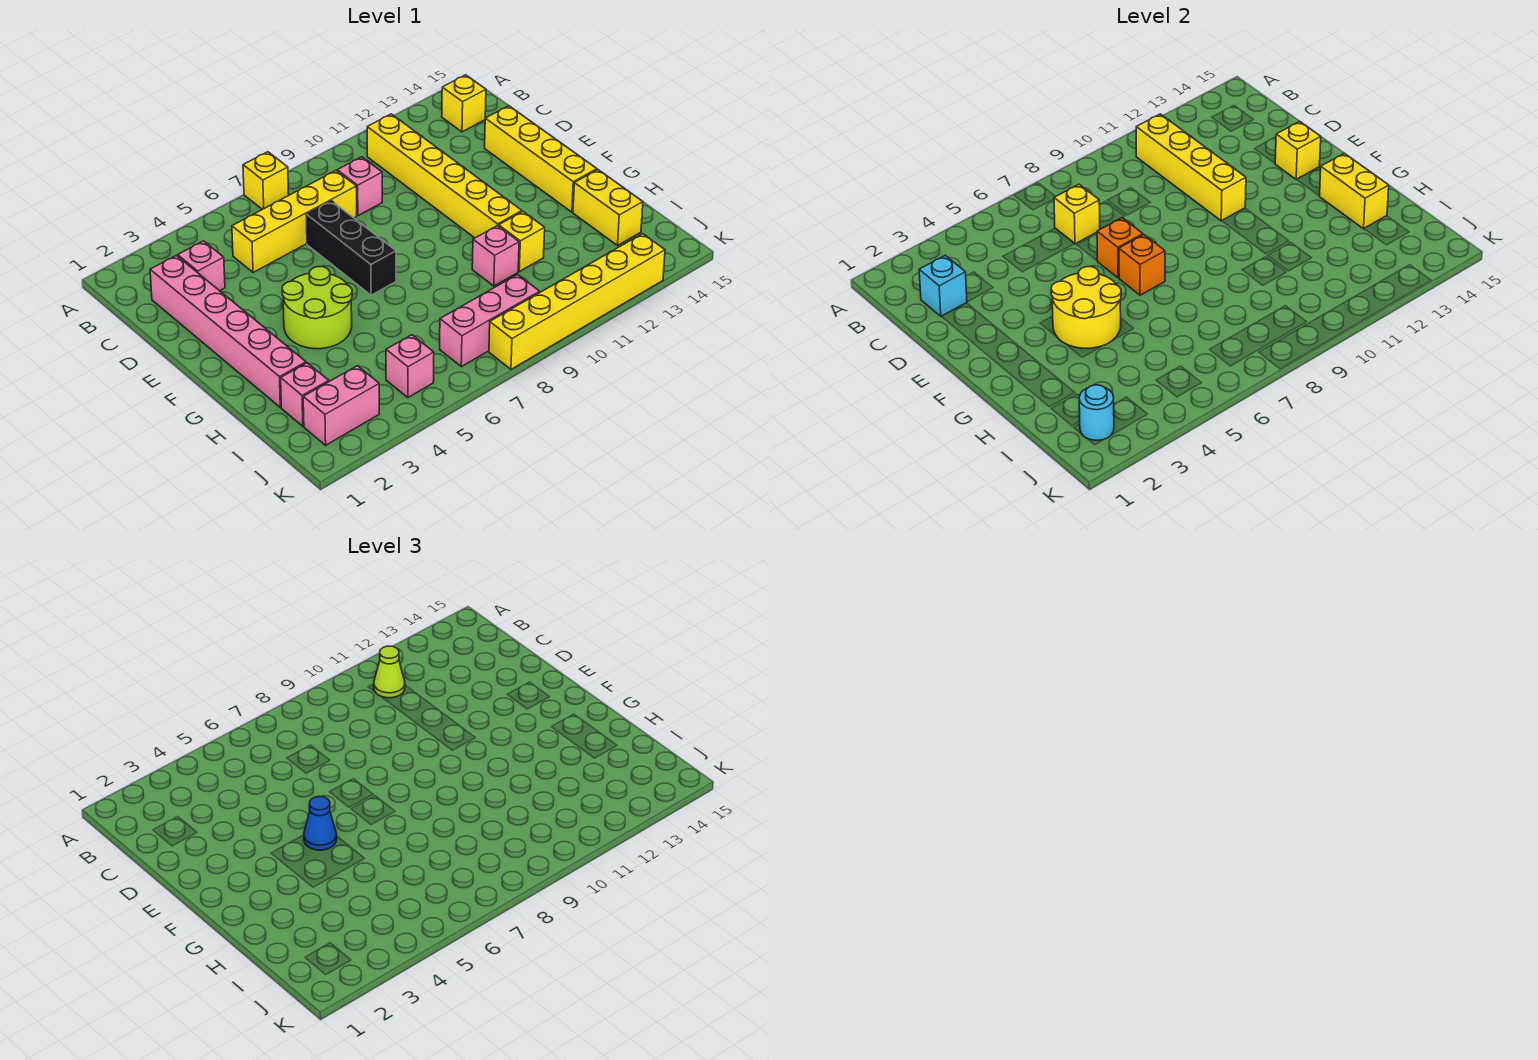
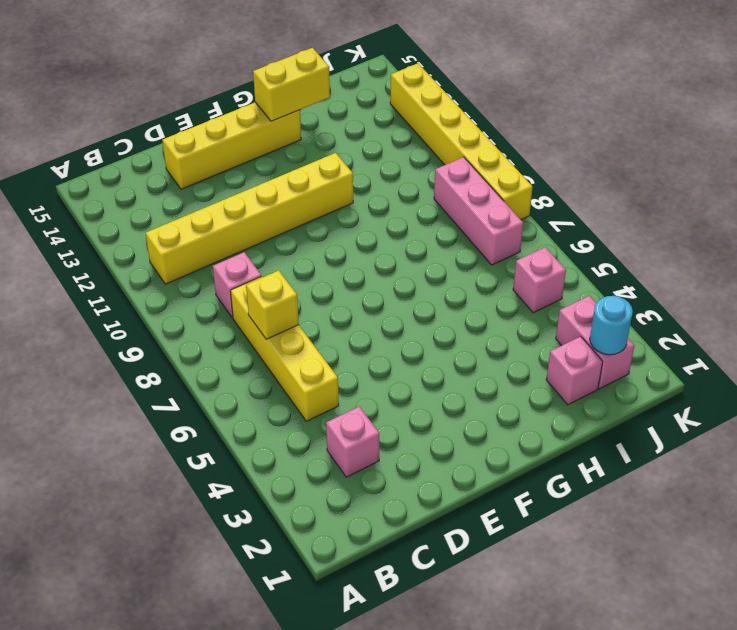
none -> yellow 1x1 brick [243,152,289,209]
none -> yellow 1x1 brick [442,75,486,132]
none -> pink 1x6 brick [150,255,306,407]

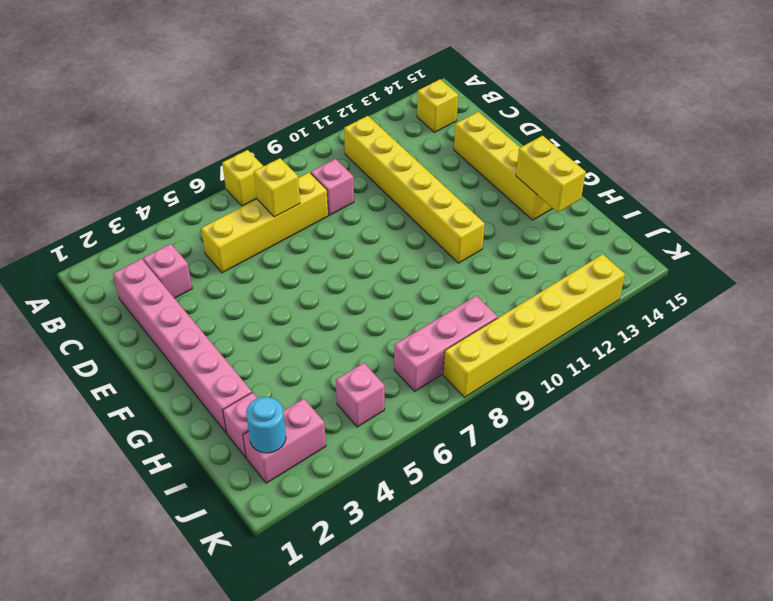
none -> black 1x3 brick [306,201,396,295]
none -> lime 2x2 round brick [282,267,352,349]
none -> pink 1x1 brick [472,225,519,286]

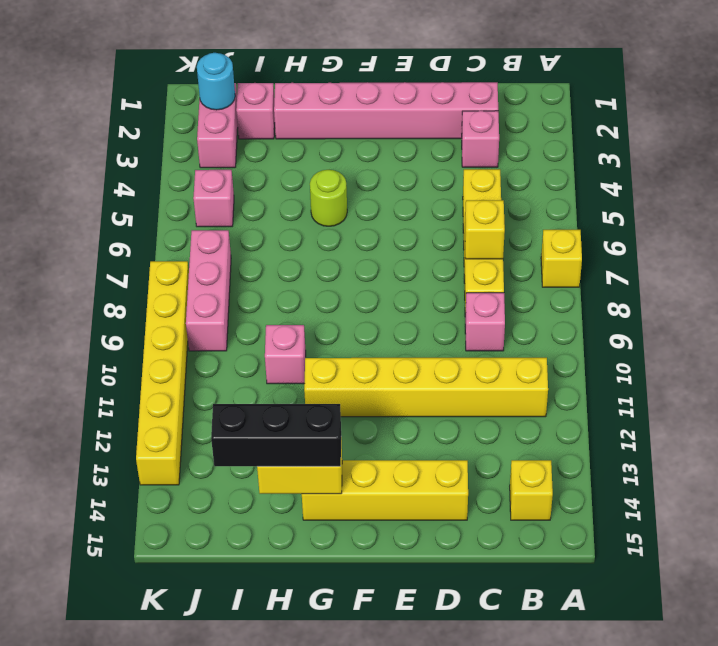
lime 1x1 round brick [310,170,347,226] -> lime 2x2 round brick [282,267,352,349]
black 1x3 brick [211,404,341,466] -> black 1x3 brick moved to [306,201,396,295]
none -> yellow 1x1 brick [499,212,545,271]
none -> yellow 1x2 brick [573,170,643,245]
none -> yellow 1x4 brick [1136,114,1246,221]

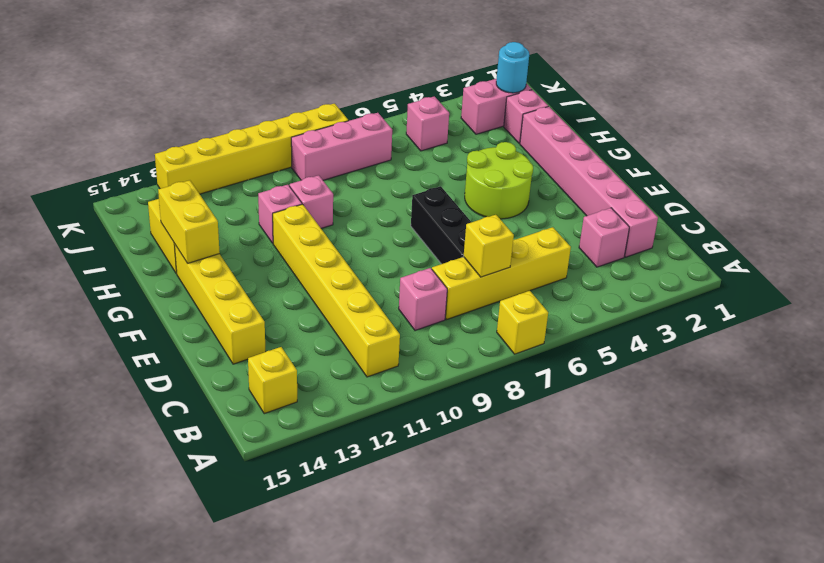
pink 1x1 brick [258,185,302,243] -> yellow 1x1 brick [499,212,545,271]
none -> yellow 1x4 brick [1136,114,1246,221]
none -> cyan 1x1 brick [919,255,967,316]
none -> orange 1x1 brick [1097,218,1143,278]

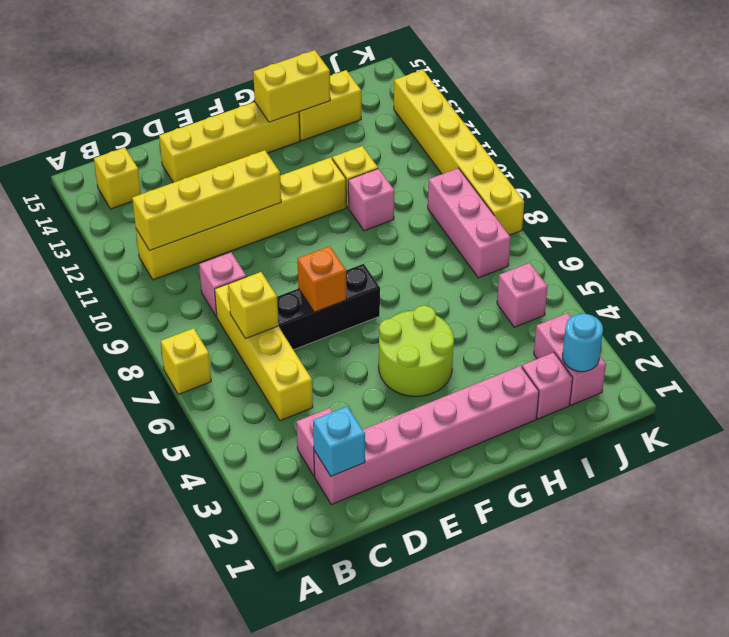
none -> yellow 1x1 brick [1275,121,1321,179]
none -> yellow 2x2 round brick [1051,267,1121,348]
none -> orange 1x1 brick [1119,235,1165,295]

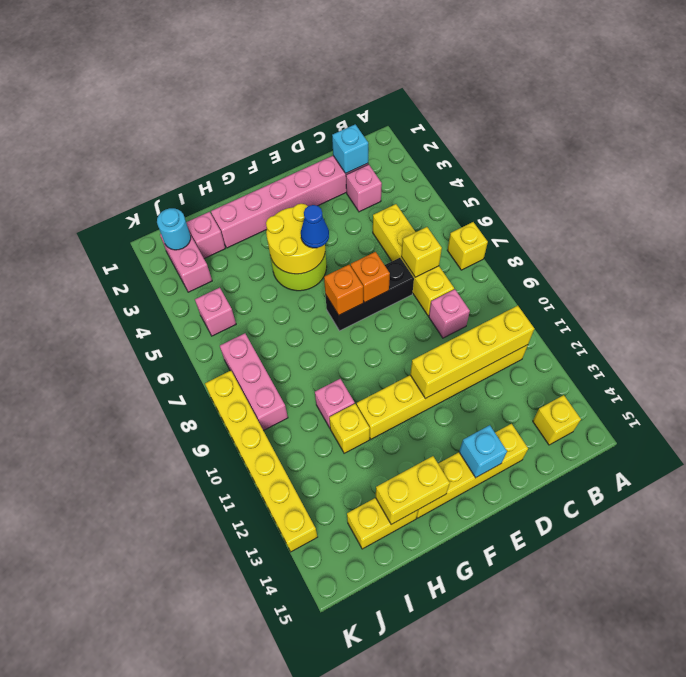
cyan 1x1 brick [459,425,507,478] -> yellow 1x1 brick [1275,121,1321,179]
none -> lime 1x1 cone [374,646,405,698]

